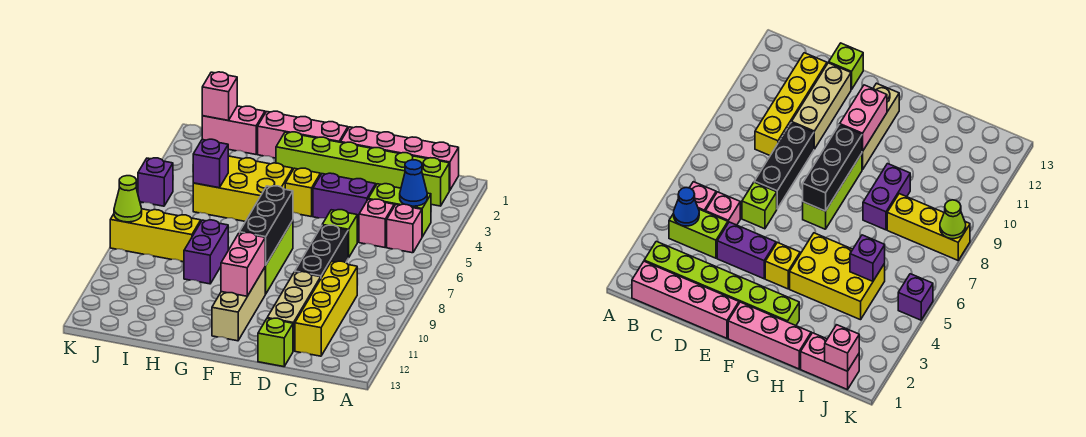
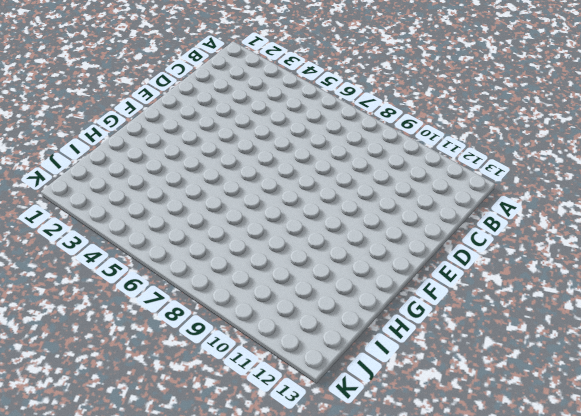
none -> pink 1x4 brick [341,127,459,191]
none -> lime 1x6 brick [276,132,449,206]
none -> lime 1x2 brick [369,184,431,237]

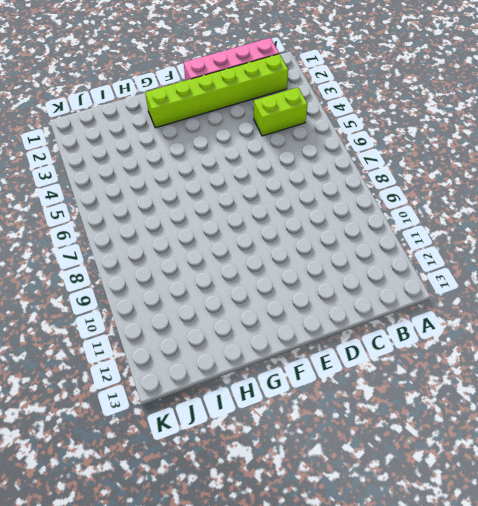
none -> pink 1x1 brick [387,204,422,253]
none -> pink 1x1 brick [359,199,394,247]
none -> yellow 1x4 brick [295,261,357,356]

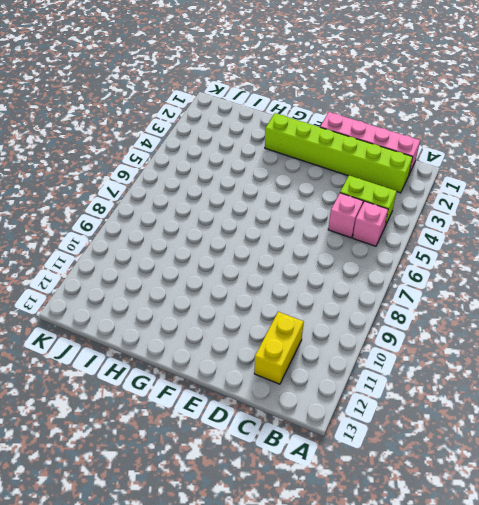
yellow 1x2 brick [254,312,304,384] -> yellow 1x4 brick [295,261,357,356]
none -> purple 1x2 brick [313,173,376,225]
none -> lime 1x1 brick [322,210,357,258]
none -> black 1x3 brick [295,225,348,278]

